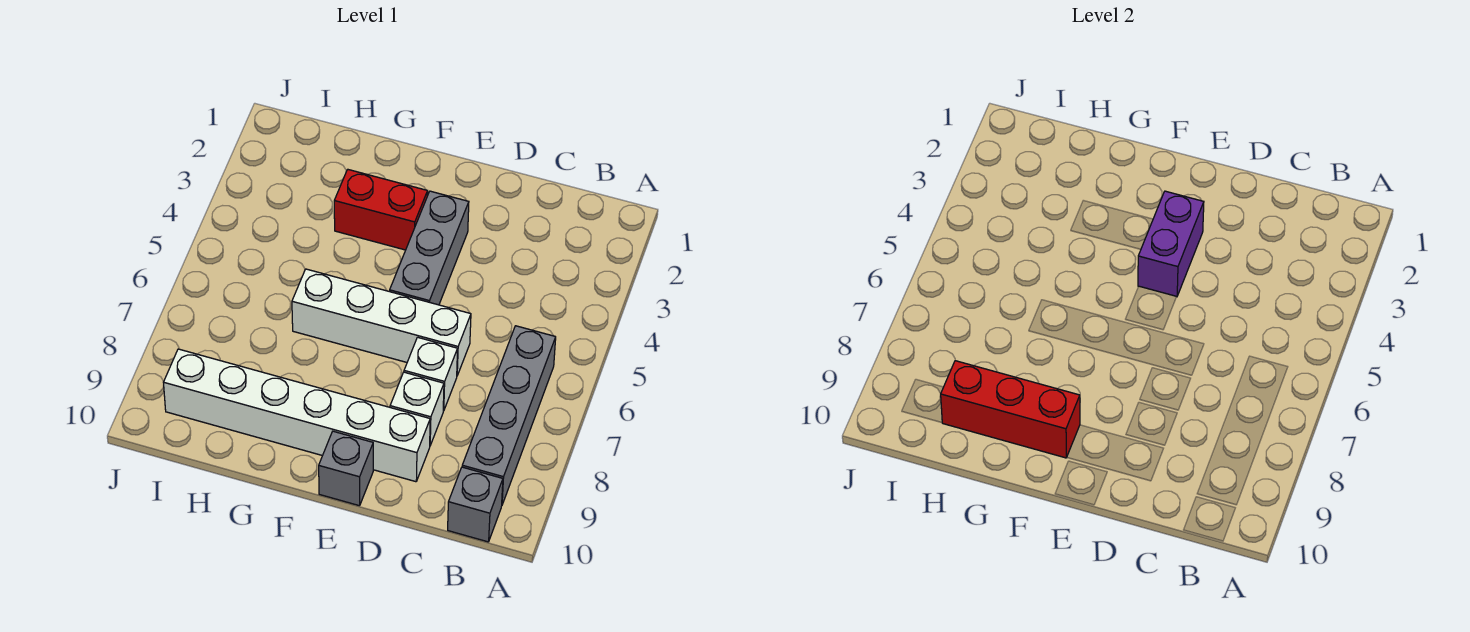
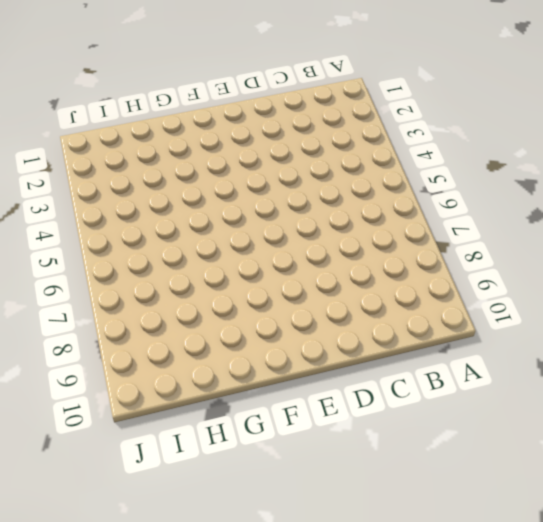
none -> grey 1x4 brick [462,326,556,505]
none -> grey 1x1 brick [448,467,503,542]

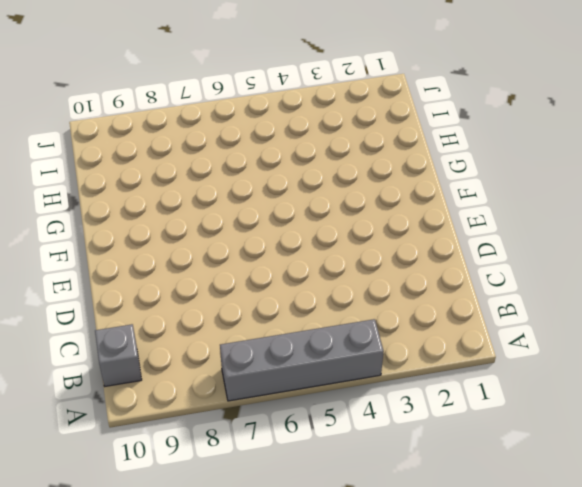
grey 1x4 brick [220,319,384,401] -> grey 1x4 brick moved to [462,326,556,505]
none -> white 1x4 brick [292,269,471,375]
none -> white 1x1 brick [404,337,458,411]

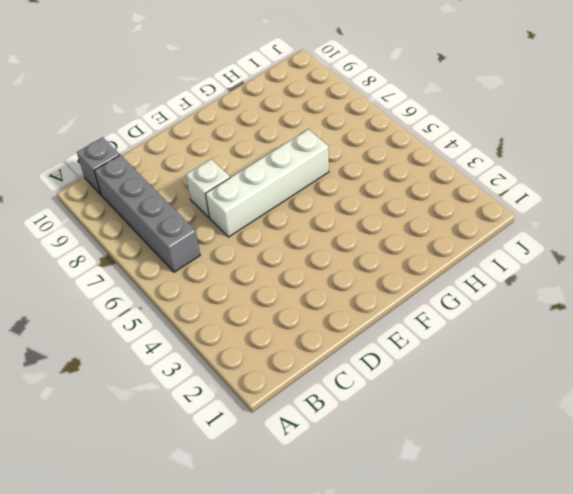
none -> white 1x1 brick [390,372,444,445]
none -> white 1x6 brick [163,349,430,482]

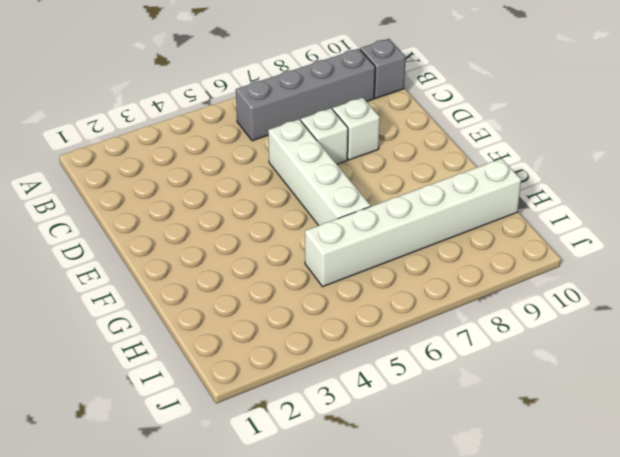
white 1x6 brick [305,159,521,287] -> white 1x6 brick turned to [163,349,430,482]
none -> grey 1x3 brick [390,191,469,305]
none -> grey 1x1 brick [319,431,373,506]

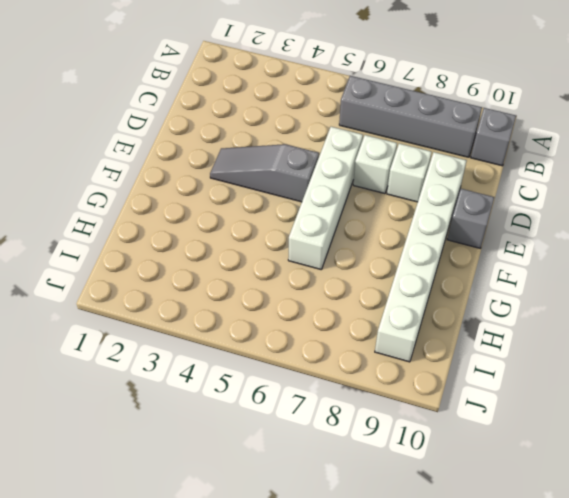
grey 1x3 slope [210,144,319,202] -> grey 1x3 brick [390,191,469,305]
none -> red 1x2 brick [334,170,428,250]
none -> purple 1x2 brick [1138,191,1204,297]

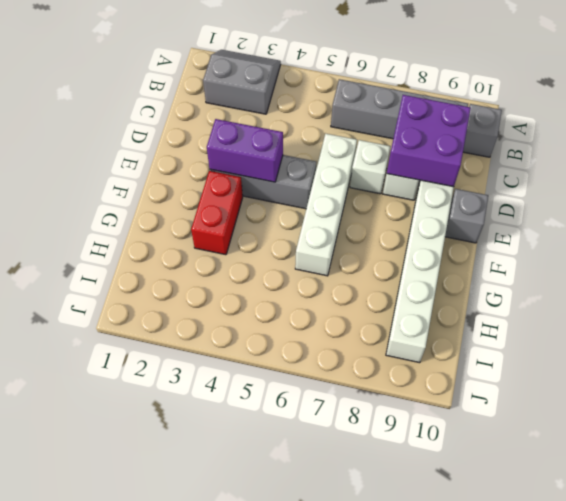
grey 2x2 slope [203,50,281,114] -> none
purple 2x2 brick [387,95,471,187] -> none
none -> red 1x3 brick [941,361,1080,458]

